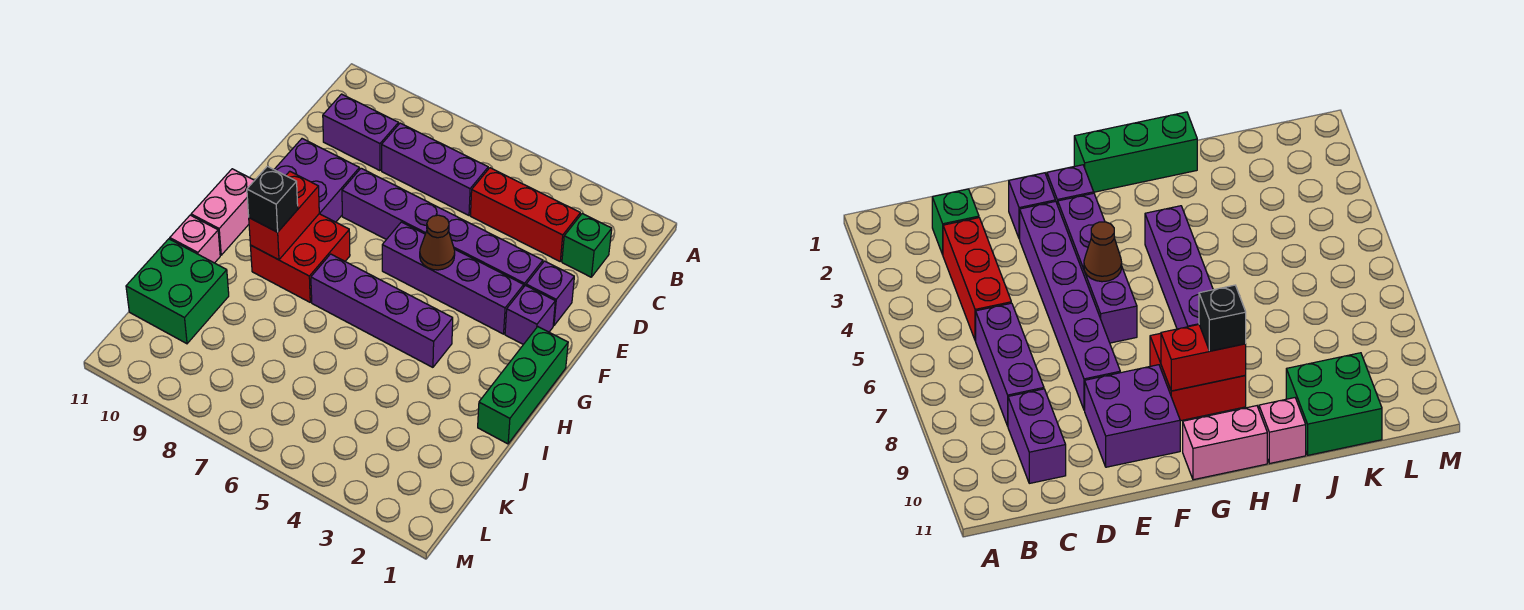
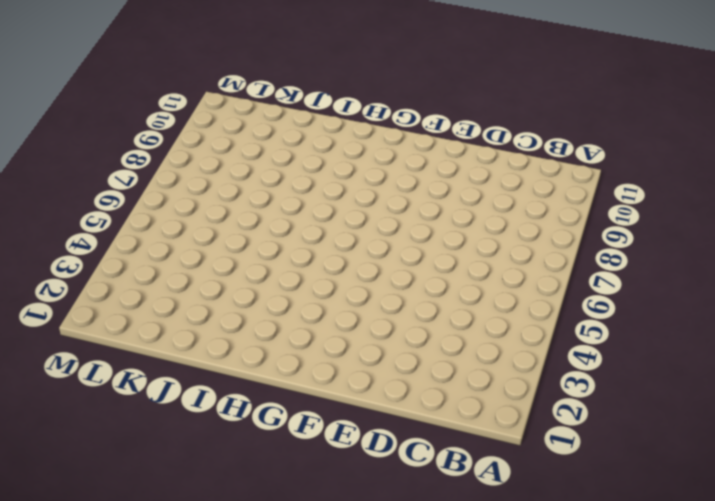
none -> green 1x1 brick [562,214,612,277]
none -> red 1x3 brick [471,168,580,261]
none -> purple 1x3 brick [382,123,488,215]

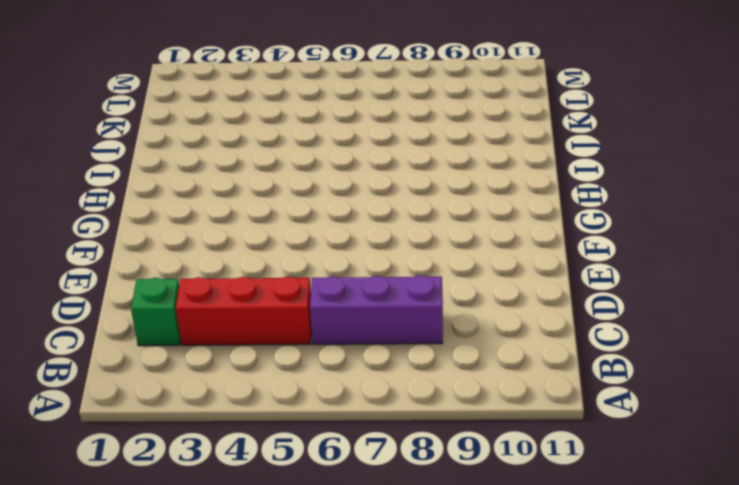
none -> purple 1x2 brick [323,94,399,171]
none -> purple 1x1 brick [526,261,574,326]
none -> purple 1x6 brick [342,168,543,286]

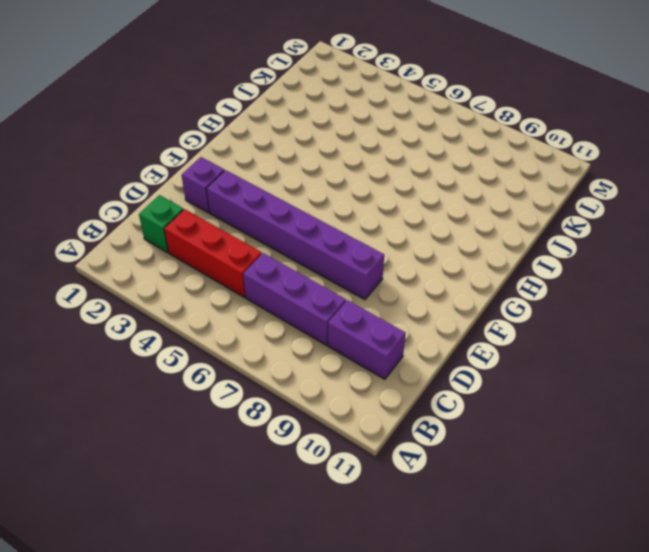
none -> purple 2x2 brick [274,139,360,222]
none -> purple 1x1 brick [505,285,555,344]
none -> purple 1x4 brick [382,222,524,334]

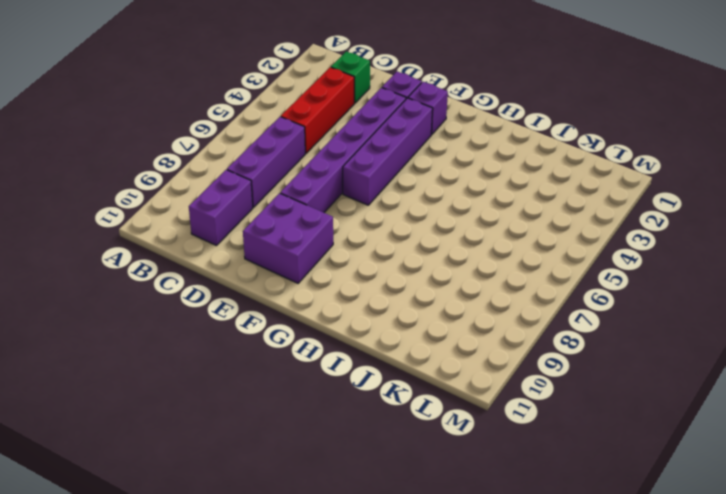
none -> green 1x3 brick [478,327,568,444]
none -> red 2x2 brick [250,214,350,302]
none -> pink 1x2 brick [191,169,255,255]

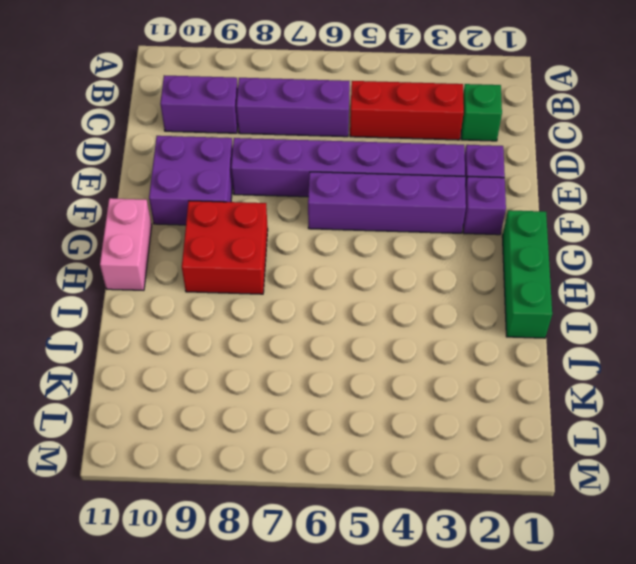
none -> purple 1x4 brick [311,254,453,367]
none -> pink 1x1 brick [170,215,220,263]
none -> green 2x2 brick [126,239,229,344]

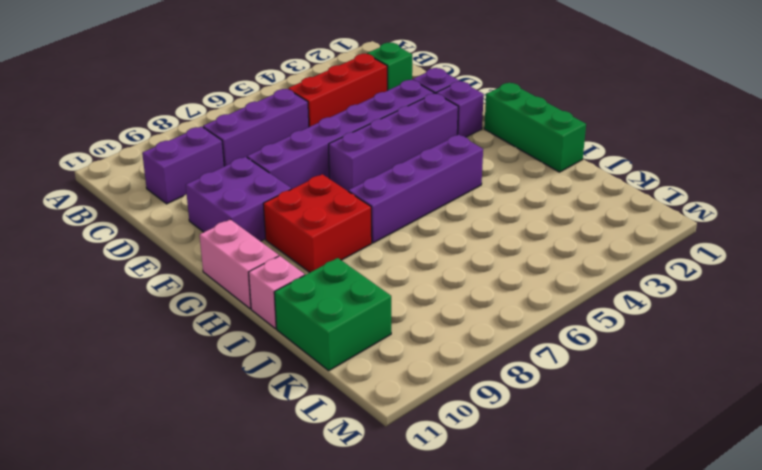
none -> brown 1x1 cone [420,215,455,270]
none -> red 1x2 brick [249,171,319,260]
none -> black 1x1 brick [247,166,298,232]

